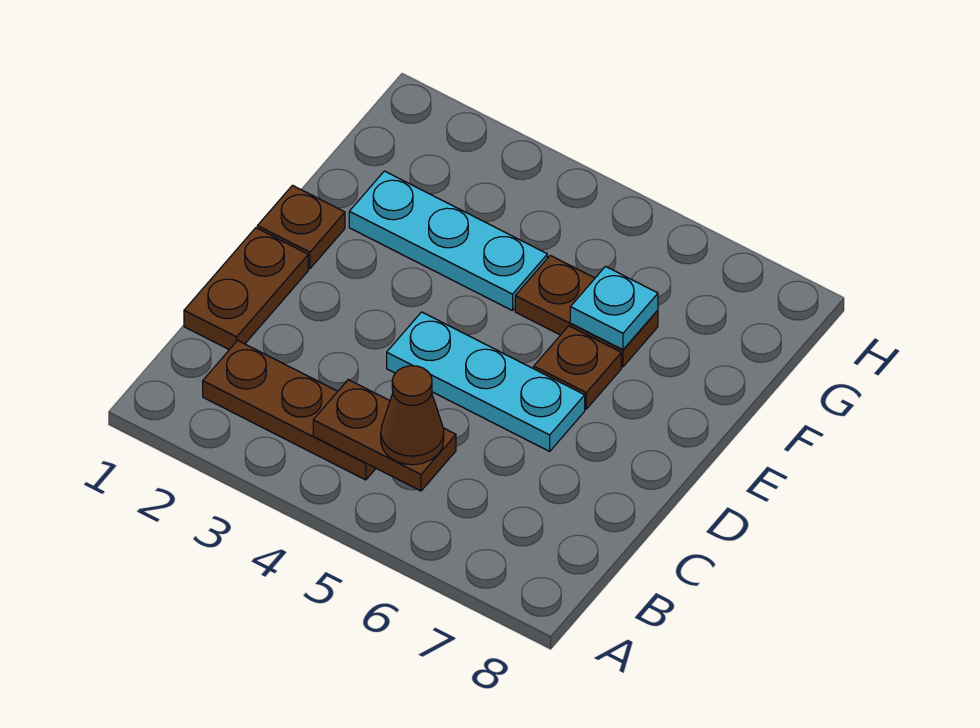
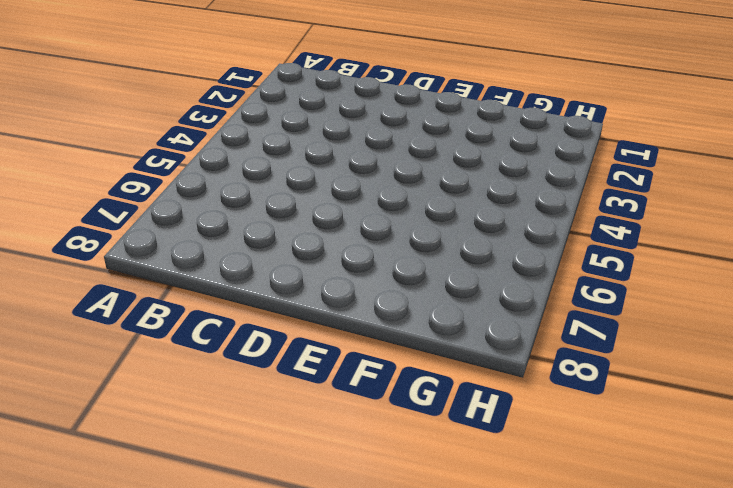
none -> brown 1x3 plate [203,341,376,480]
none -> brown 1x2 plate [184,228,308,350]

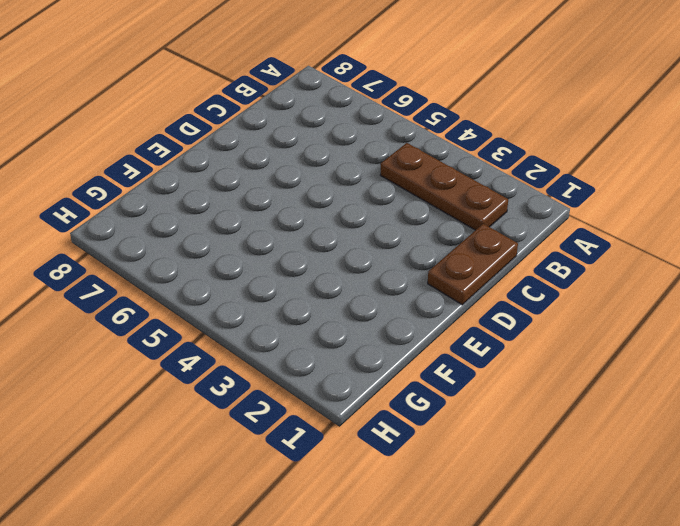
none -> cyan 1x3 plate [387,312,585,451]
none -> brown 1x1 plate [257,185,345,269]

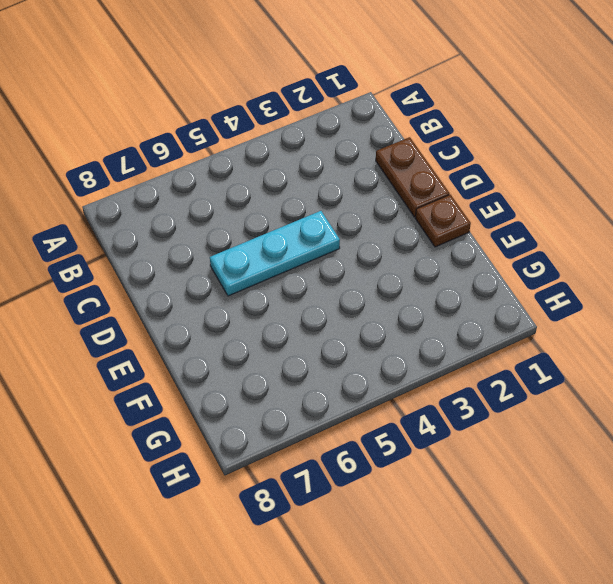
none -> brown 1x3 plate [203,341,376,480]
none -> brown 1x1 plate [534,326,621,409]

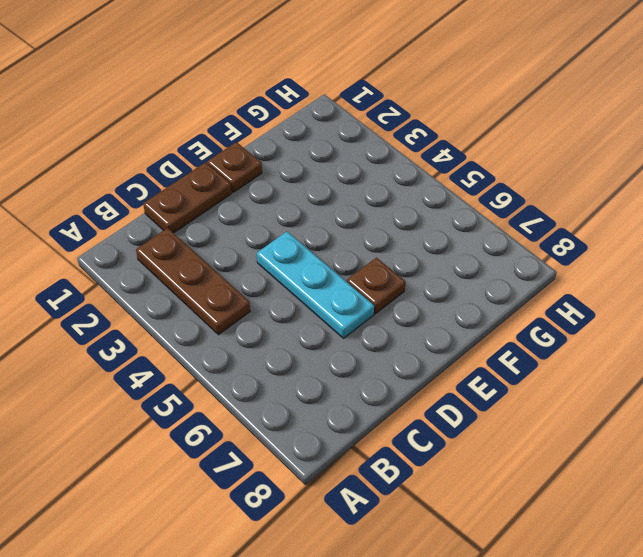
none -> cyan 1x3 plate [349,171,547,311]
none -> brown 1x2 plate [515,255,658,367]

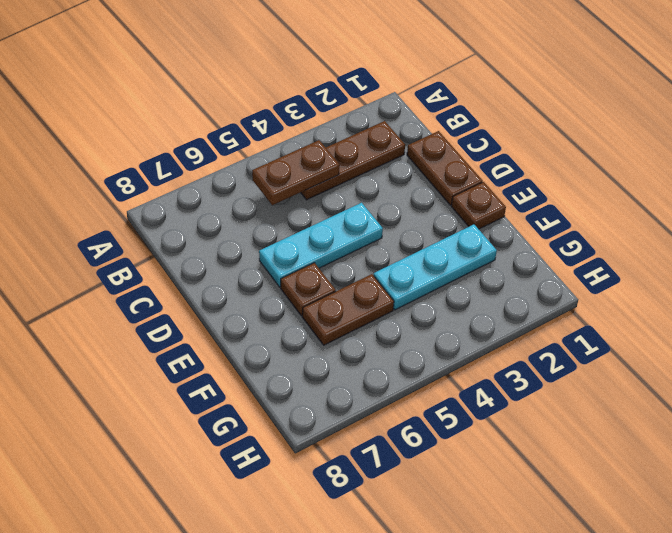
none -> cyan 1x1 plate [570,267,658,350]
none -> brown 1x1 cone [381,366,444,465]

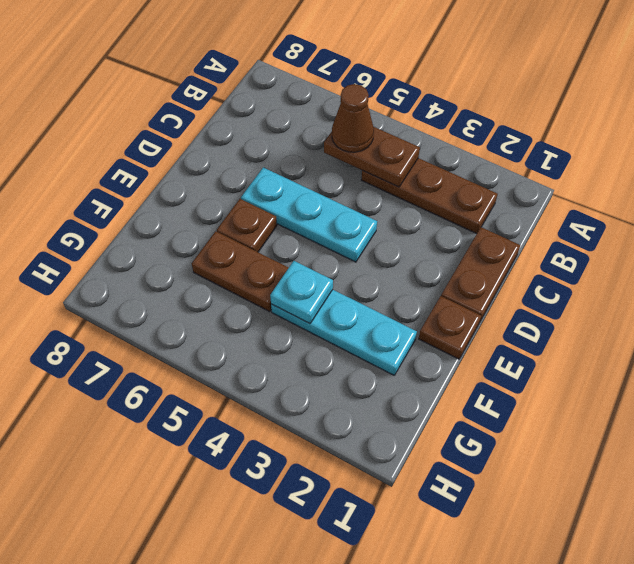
cyan 1x1 plate [270,261,333,324] -> cyan 1x1 plate moved to [570,267,658,350]

